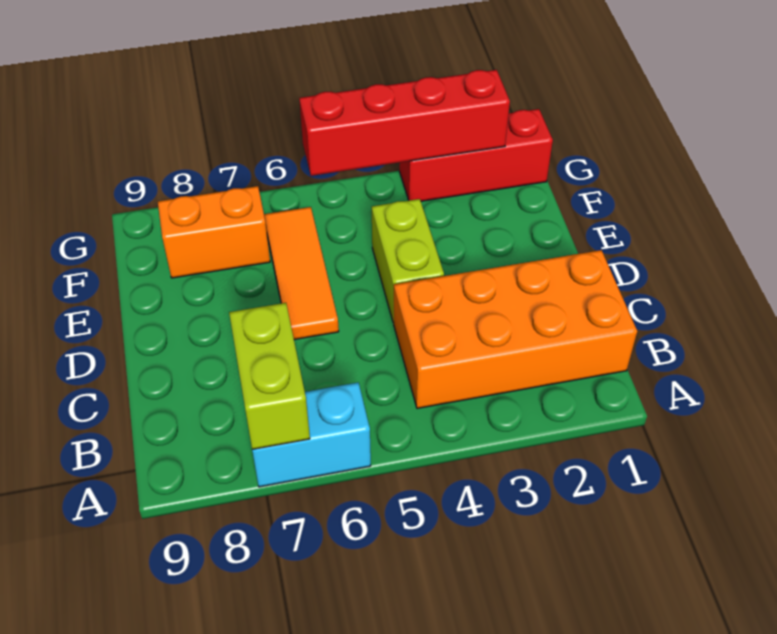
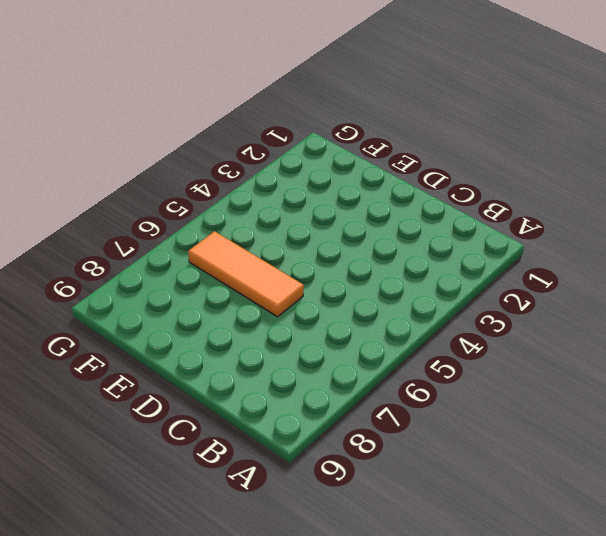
none -> cyan 1x2 brick [252,383,371,487]
none -> orange 2x4 brick [394,250,637,408]

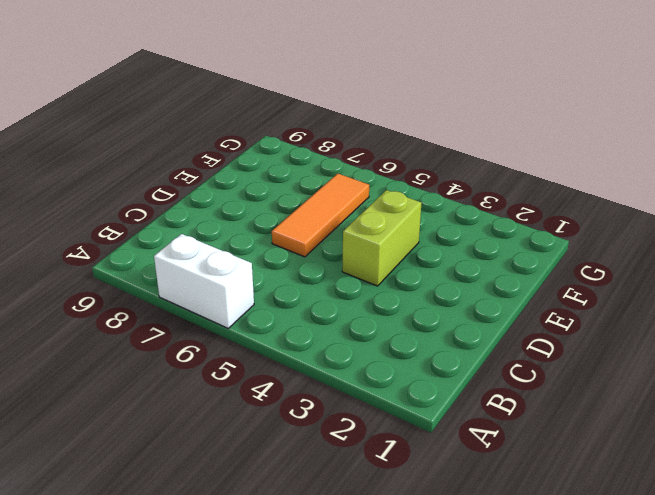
white 1x2 brick [154,234,254,328] -> cyan 1x2 brick [252,383,371,487]
none -> orange 2x4 brick [394,250,637,408]
none -> orange 1x2 brick [158,186,270,278]

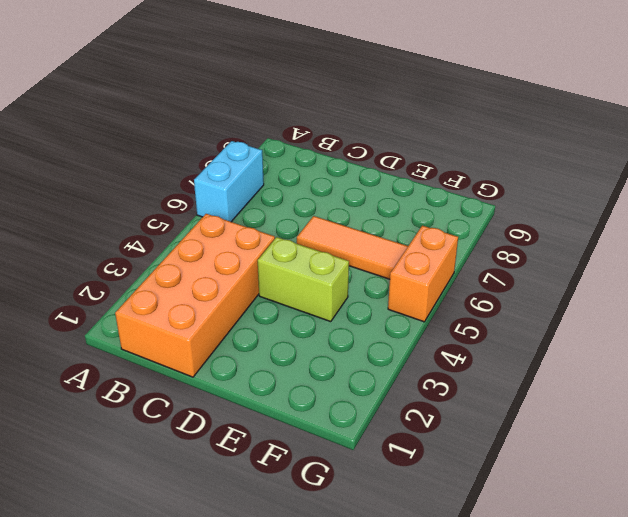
orange 1x2 brick [388,226,458,322] -> orange 1x2 brick moved to [158,186,270,278]
none -> red 1x3 brick [399,109,553,201]
none -> lime 1x2 brick [229,303,310,449]

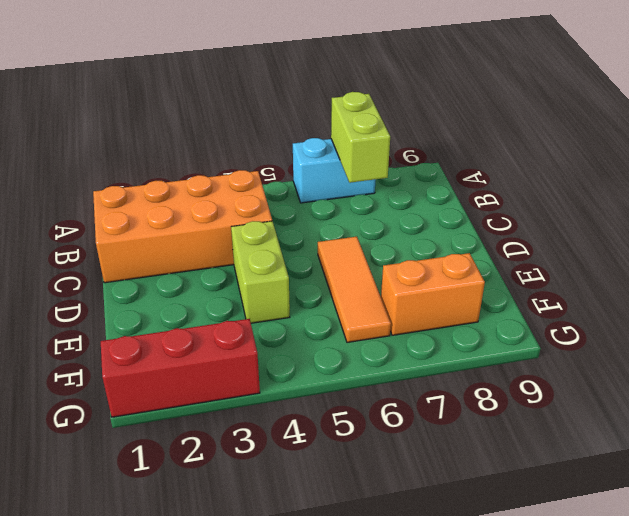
none -> red 1x4 brick [299,70,510,176]

